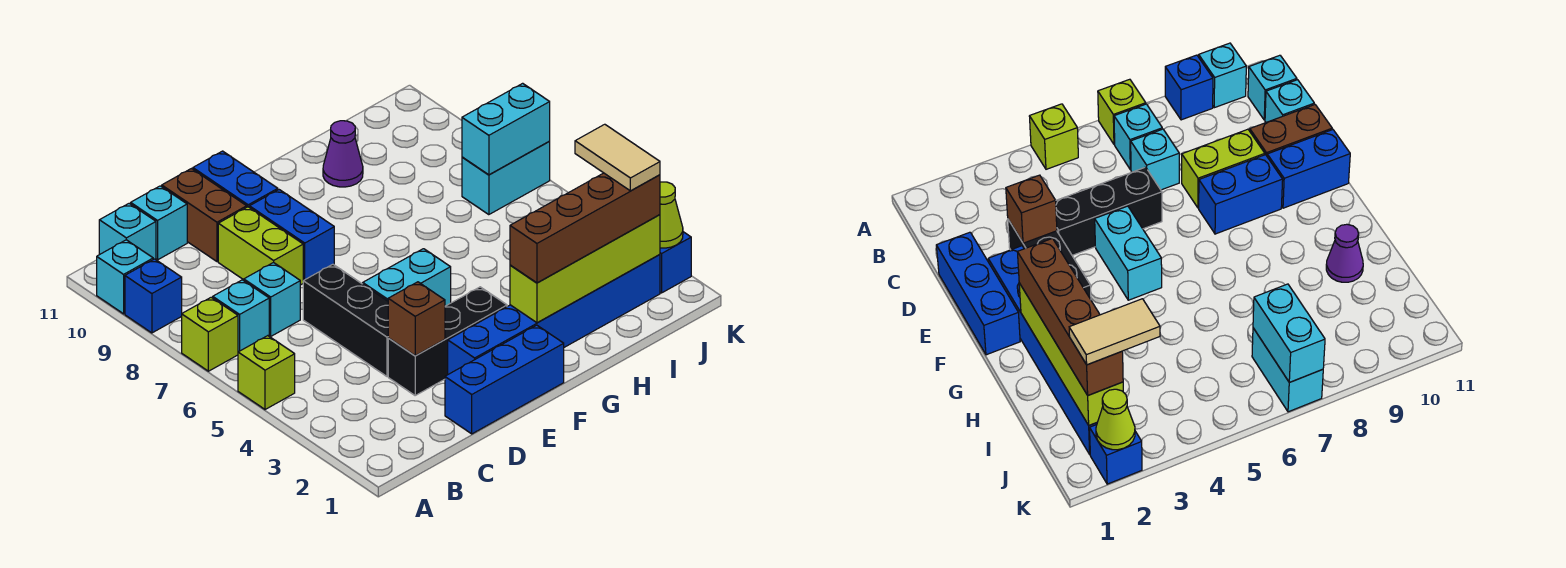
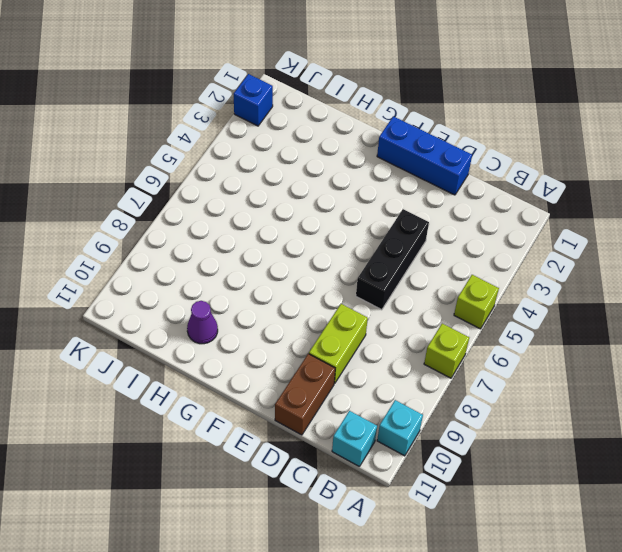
none -> blue 1x1 brick [125,259,182,333]
none -> cyan 1x1 brick [213,280,269,352]
none -> cyan 1x1 brick [244,262,300,336]

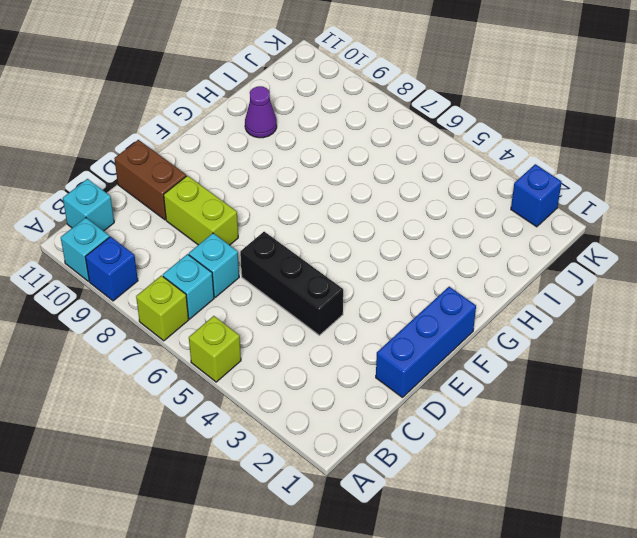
none -> cyan 1x1 brick [131,186,187,260]
none -> black 1x3 brick [388,287,507,395]
none -> blue 1x6 brick [448,254,660,374]

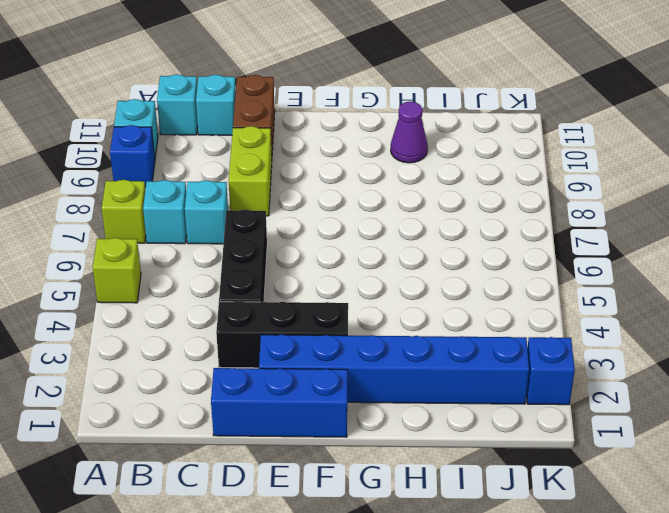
none -> cyan 1x2 brick [363,249,451,306]
none -> blue 1x2 brick [250,190,334,281]
none -> blue 1x2 brick [193,151,278,208]

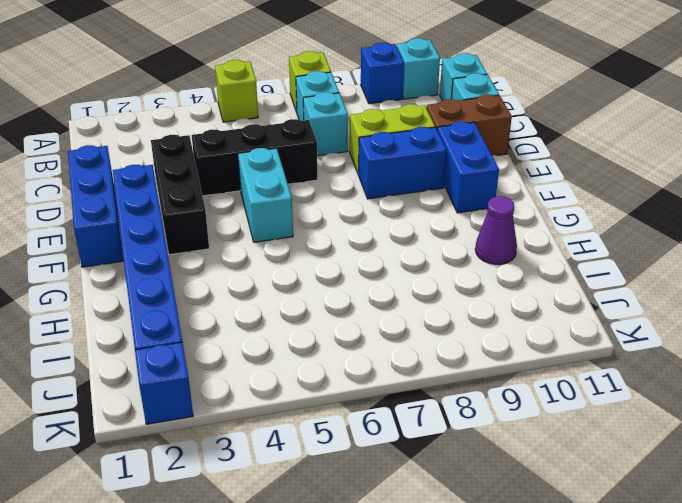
blue 1x2 brick [437,122,499,213] -> blue 1x2 brick turned to [193,151,278,208]
none -> cyan 1x2 brick [462,142,550,215]
none -> brown 1x1 brick [388,282,445,356]
none -> lime 1x4 brick [510,215,660,323]

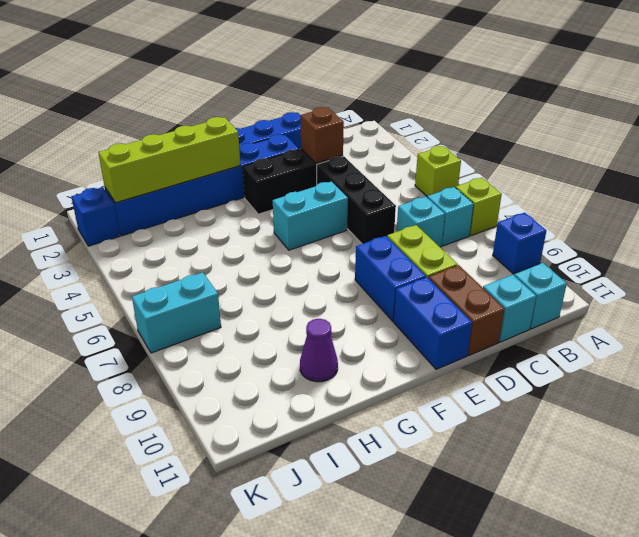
none -> cyan 1x1 brick [97,240,153,314]
none -> cyan 1x2 brick [462,83,550,175]
none -> lime 1x1 cone [660,182,683,248]

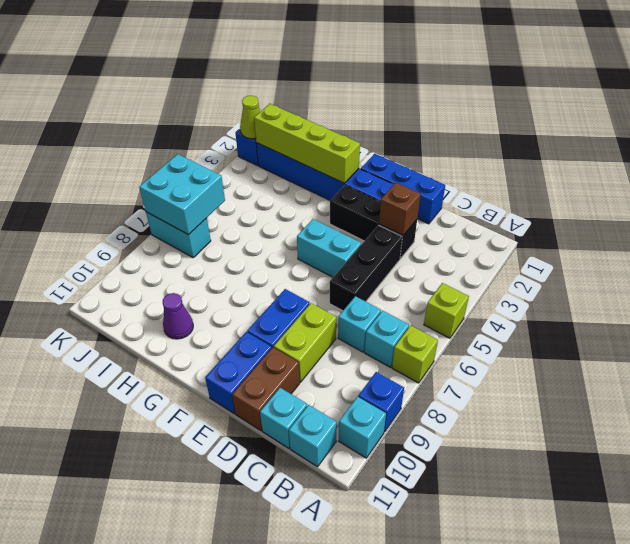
cyan 2x2 brick [139,154,225,235] -> cyan 1x2 brick [462,83,550,175]
none -> brown 1x4 brick [510,173,660,283]
none -> tan 1x2 tile [575,124,660,191]

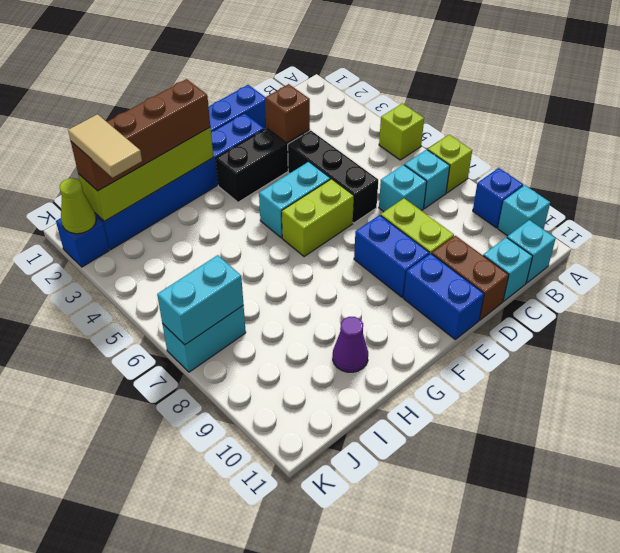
lime 1x2 brick [282,179,354,257] -> none

